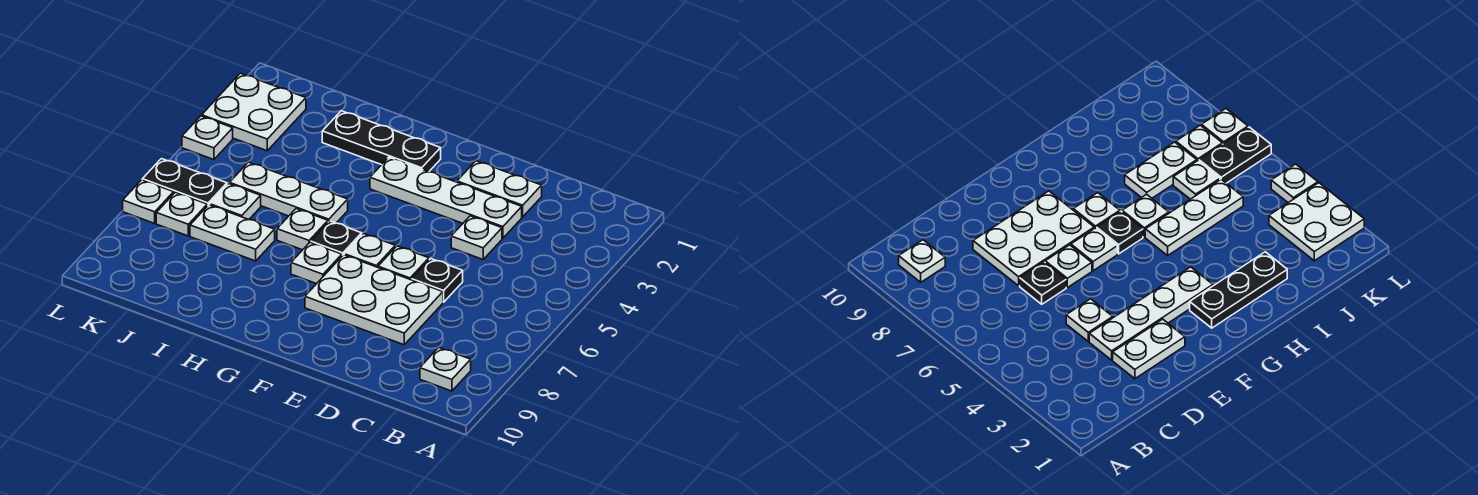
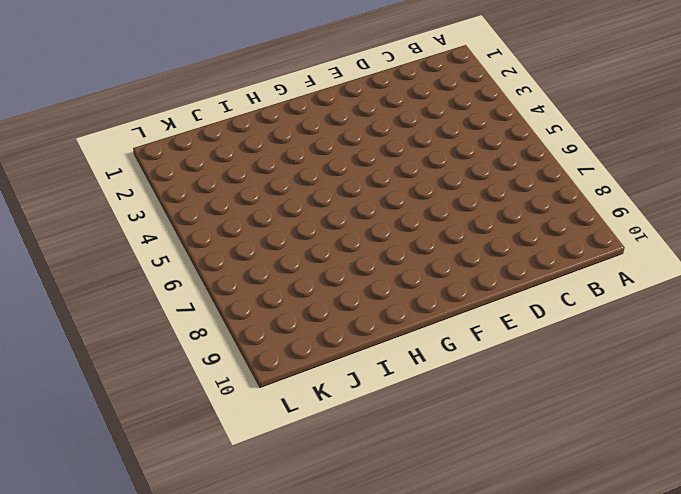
none -> white 1x1 plate [420,348,471,391]
none -> white 1x2 plate [457,161,542,217]
none -> white 1x4 plate [370,157,522,238]

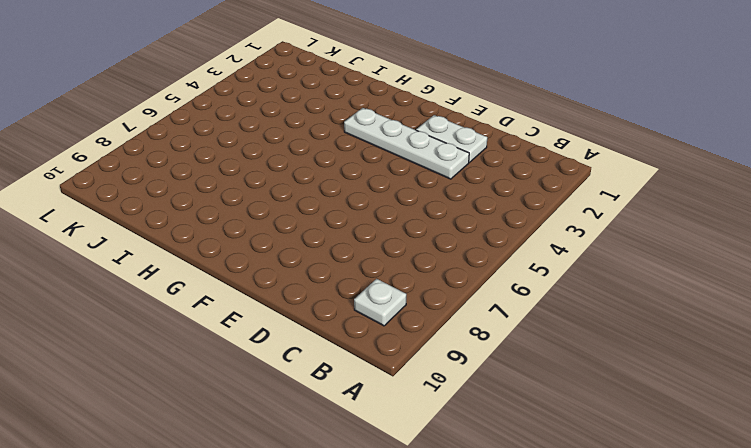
none -> white 1x1 plate [451,216,502,259]
none -> black 1x1 plate [412,259,463,302]
none -> white 2x3 plate [305,255,443,345]

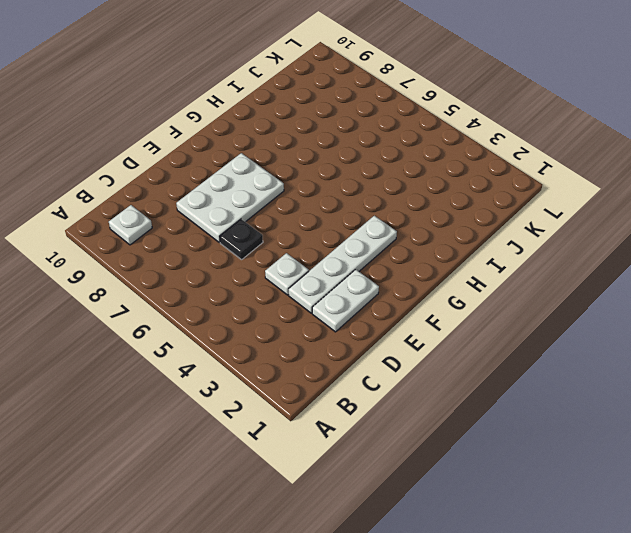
none -> white 1x1 plate [378,246,429,280]
none -> white 1x1 plate [344,234,395,267]
none -> black 1x3 plate [322,111,441,172]

